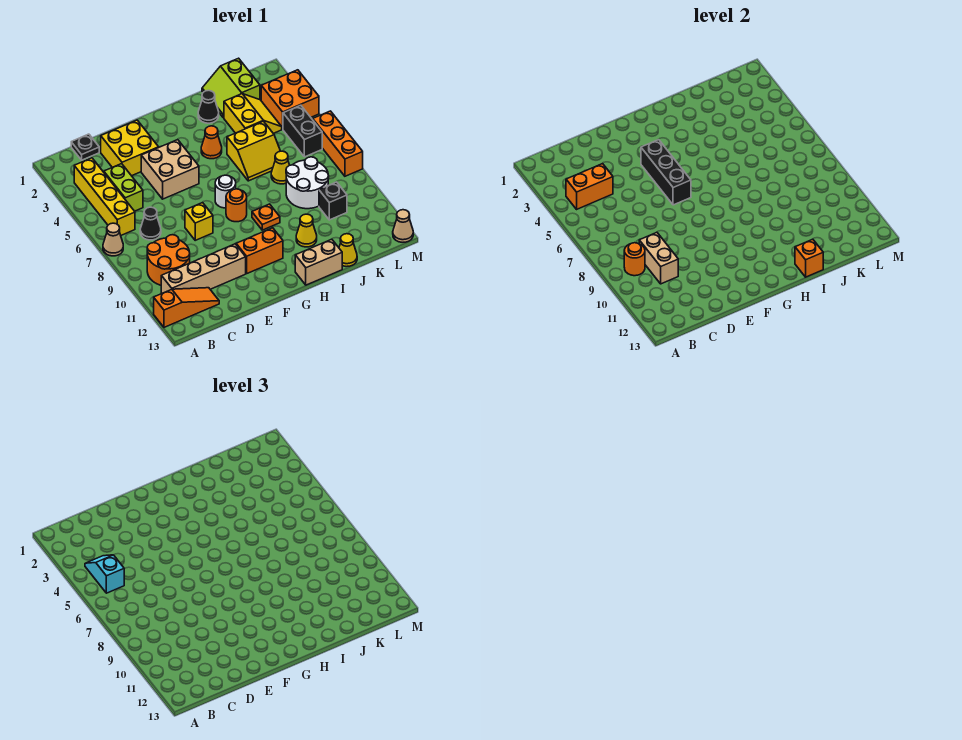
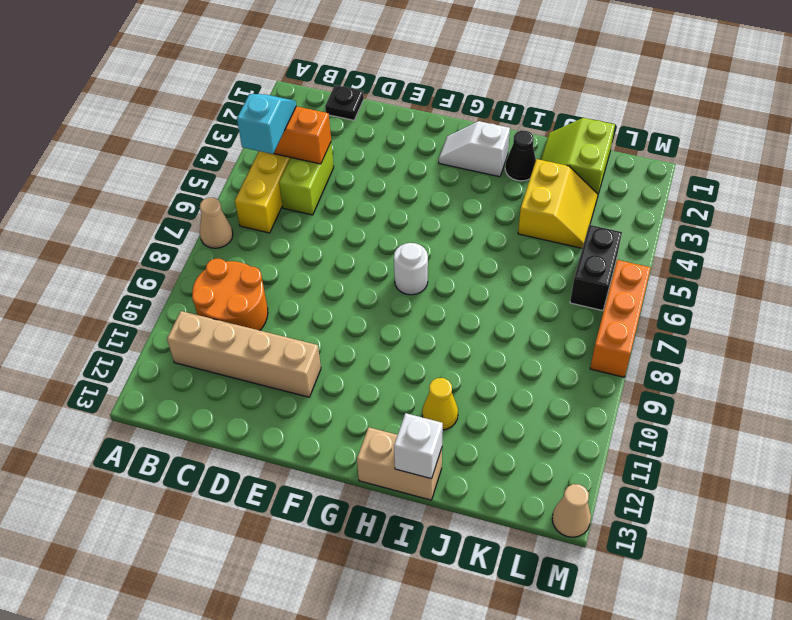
white 1x2 slope [439,121,510,177] -> none
white 1x1 brick [394,413,443,479] -> orange 1x1 brick [795,239,823,277]
none -> orange 1x3 slope [154,288,219,327]
none -> black 1x1 cone [140,207,161,240]
none -> yellow 2x2 brick [101,120,159,176]
none -> tan 2x2 brick [141,140,199,199]

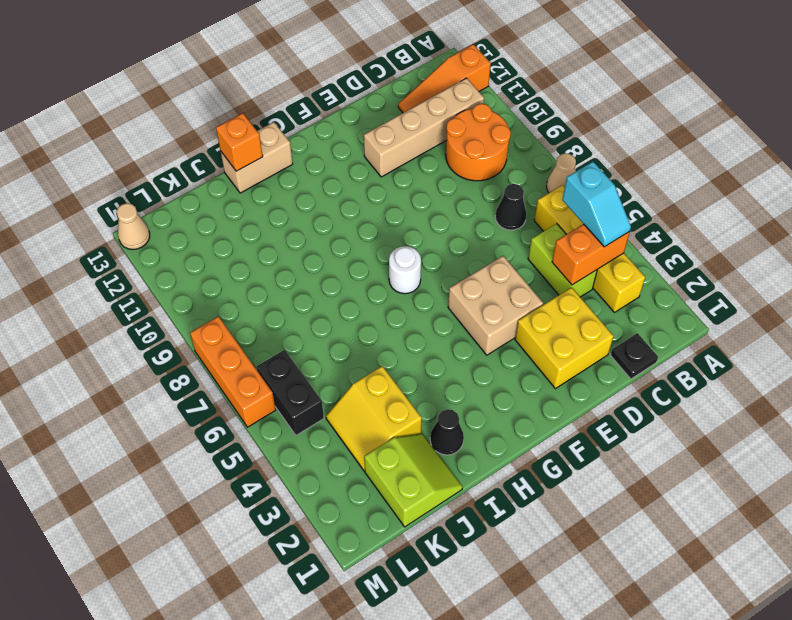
none -> yellow 1x1 brick [185,203,213,240]
none -> orange 1x2 brick [236,228,283,273]
none -> orange 1x1 round brick [226,189,247,222]
none -> orange 1x1 cone [201,126,222,159]

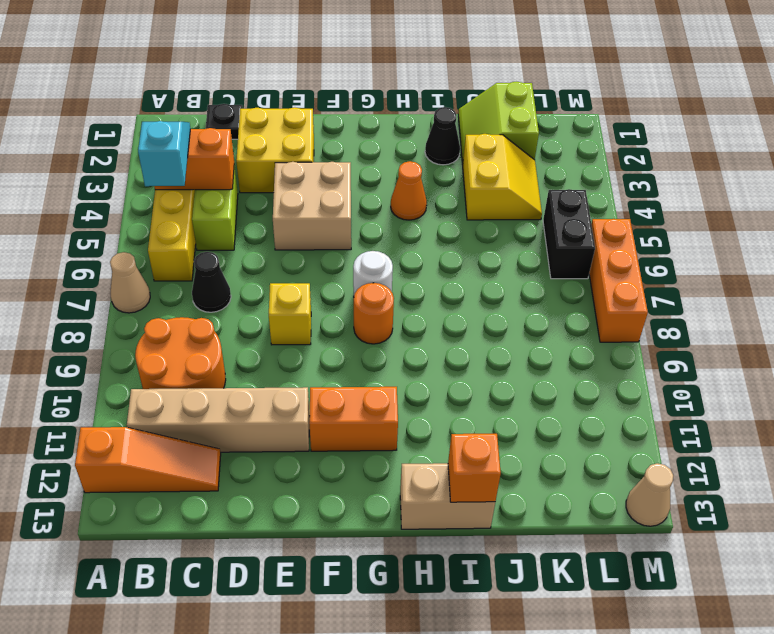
none -> orange 1x1 plate [252,204,280,230]
none -> yellow 2x2 slope [227,121,280,181]
none -> yellow 1x1 cone [296,214,317,247]
none -> yellow 1x1 cone [271,151,290,184]

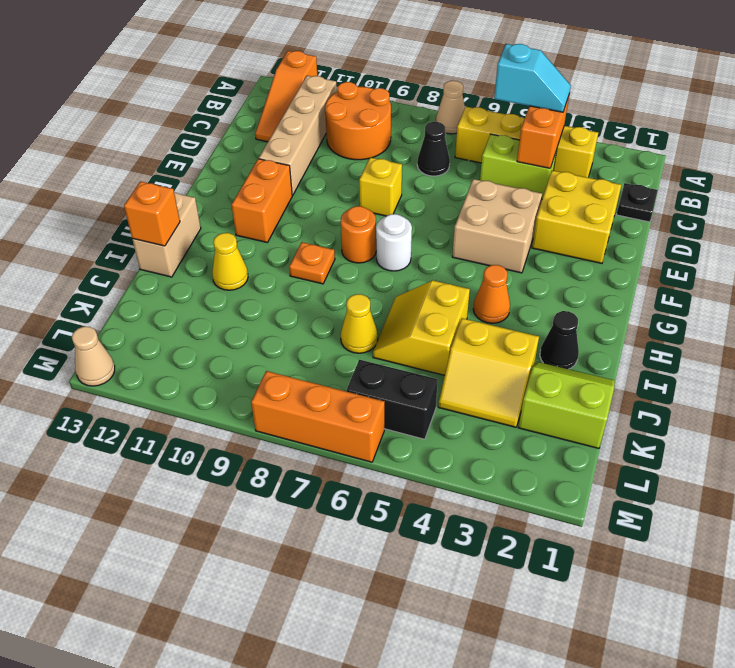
none -> white 2x2 round brick [286,157,329,209]
none -> yellow 1x1 cone [339,234,357,267]
none -> black 1x1 brick [319,182,347,220]
none -> orange 2x2 brick [261,70,319,129]

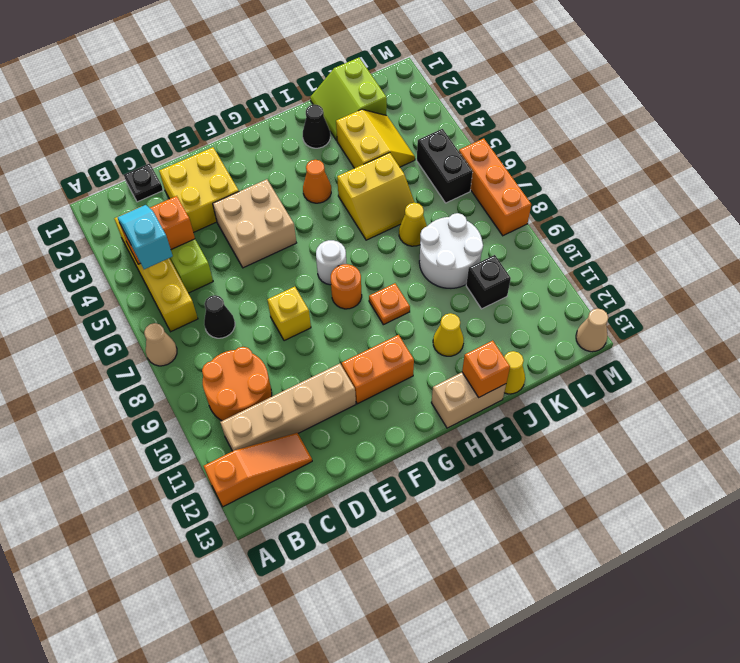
none -> orange 2x2 brick [261,70,319,129]
none -> orange 1x1 round brick [624,243,645,276]
none -> tan 1x2 brick [639,232,678,284]
none -> black 1x3 brick [641,140,691,205]

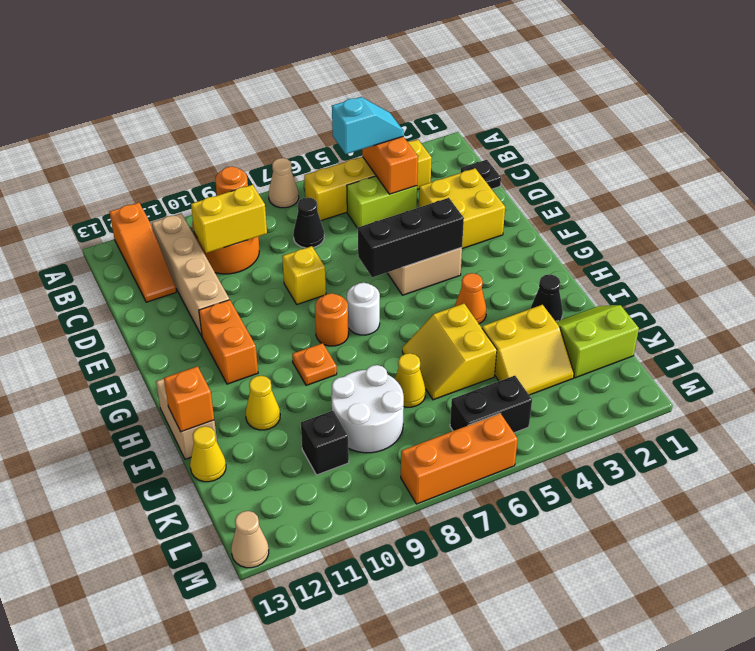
yellow 1x2 brick [191,185,267,253] -> tan 1x2 brick [639,232,678,284]
none -> orange 2x2 brick [261,70,319,129]

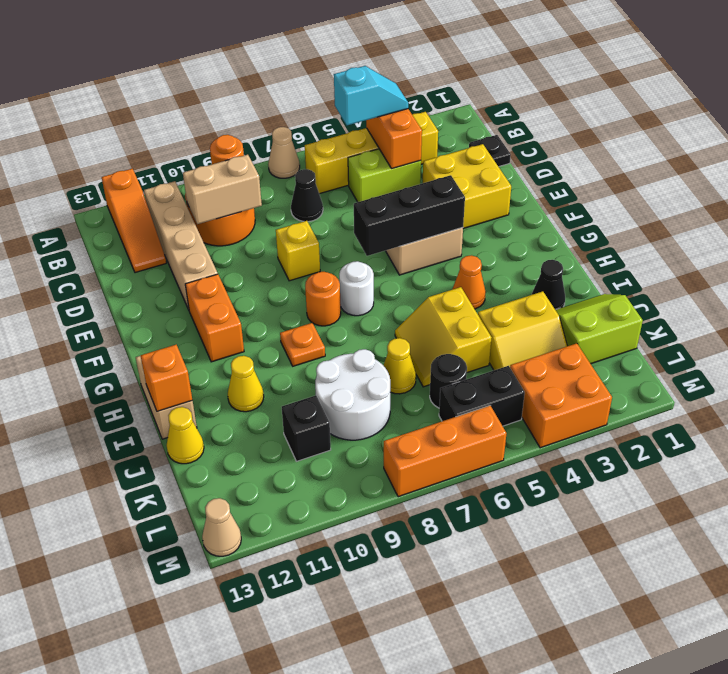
black 1x1 round brick [430,354,467,408] -> none

